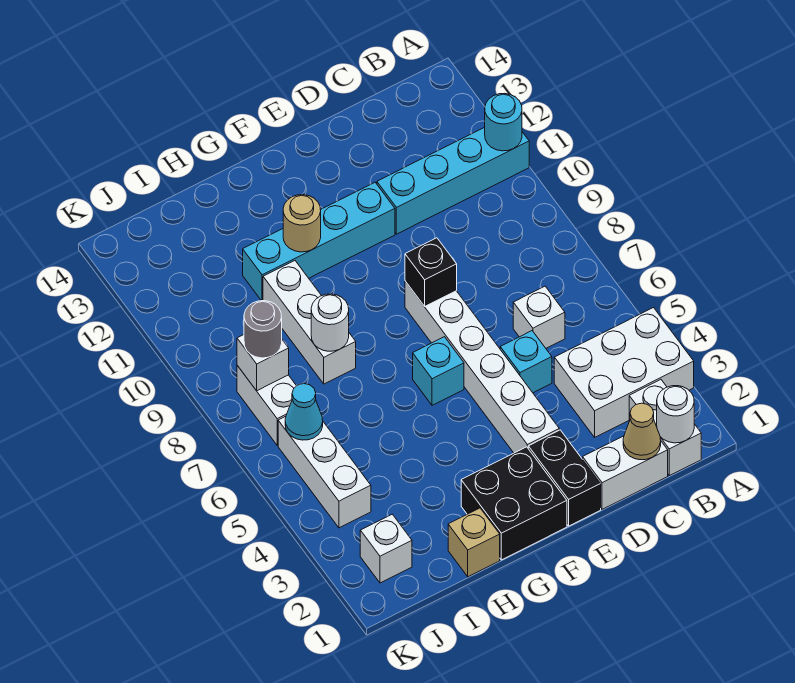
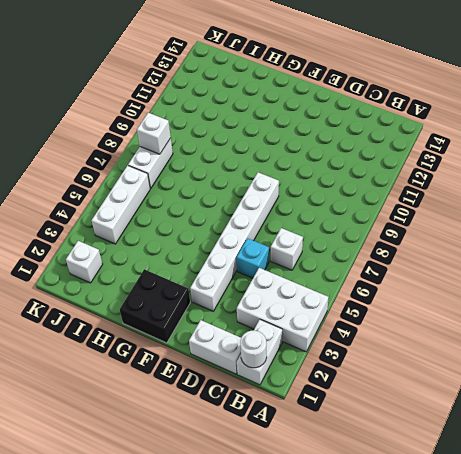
none -> cyan 1x4 brick [377,127,529,234]
none -> black 1x2 brick [528,430,601,526]
none -> cyan 1x4 brick [243,183,395,301]

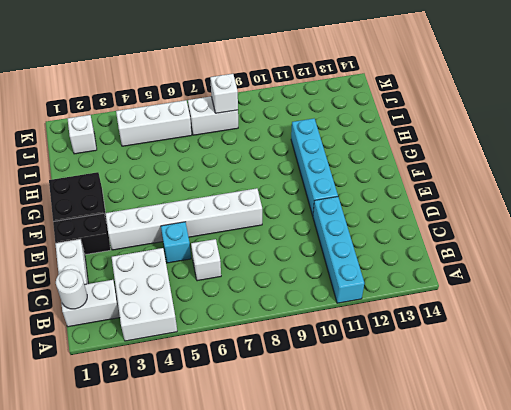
none -> cyan 1x1 brick [413,337,464,405]
none -> tan 1x1 brick [448,508,500,577]
none -> white 1x3 brick [263,261,356,384]

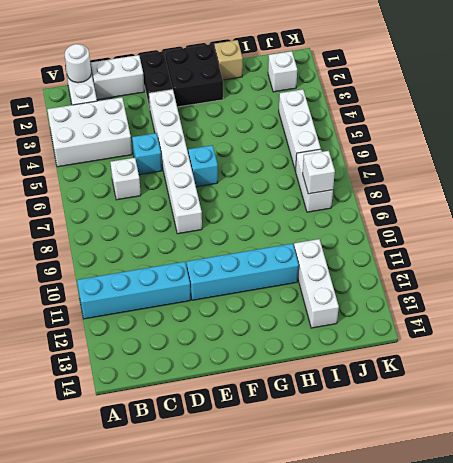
white 1x3 brick [294,239,339,328] -> white 1x3 brick moved to [263,261,356,384]
none -> cyan 1x1 round brick [485,93,522,151]
none -> tan 1x1 cone [623,403,661,460]
none -> black 1x1 brick [405,238,457,306]

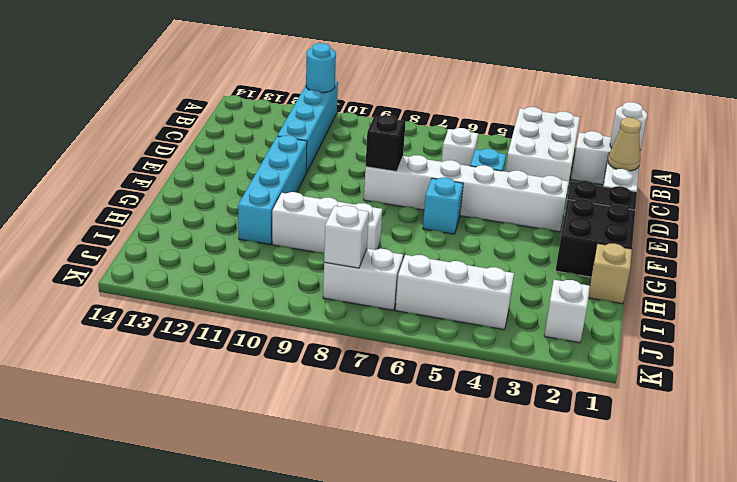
none -> tan 1x1 round brick [283,195,321,252]
none -> white 1x1 round brick [311,294,349,351]
none -> cyan 1x1 cone [285,384,323,440]

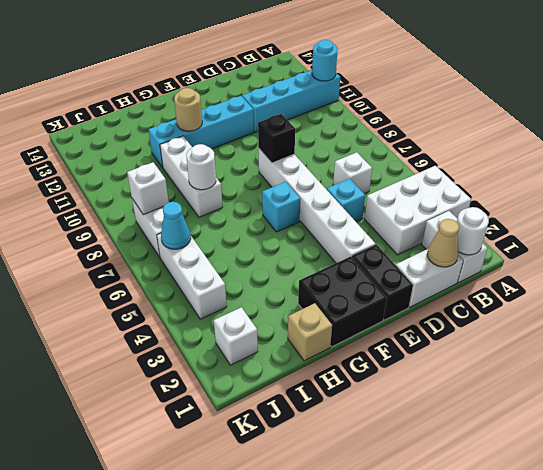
none -> grey 1x1 round brick [244,301,282,358]

